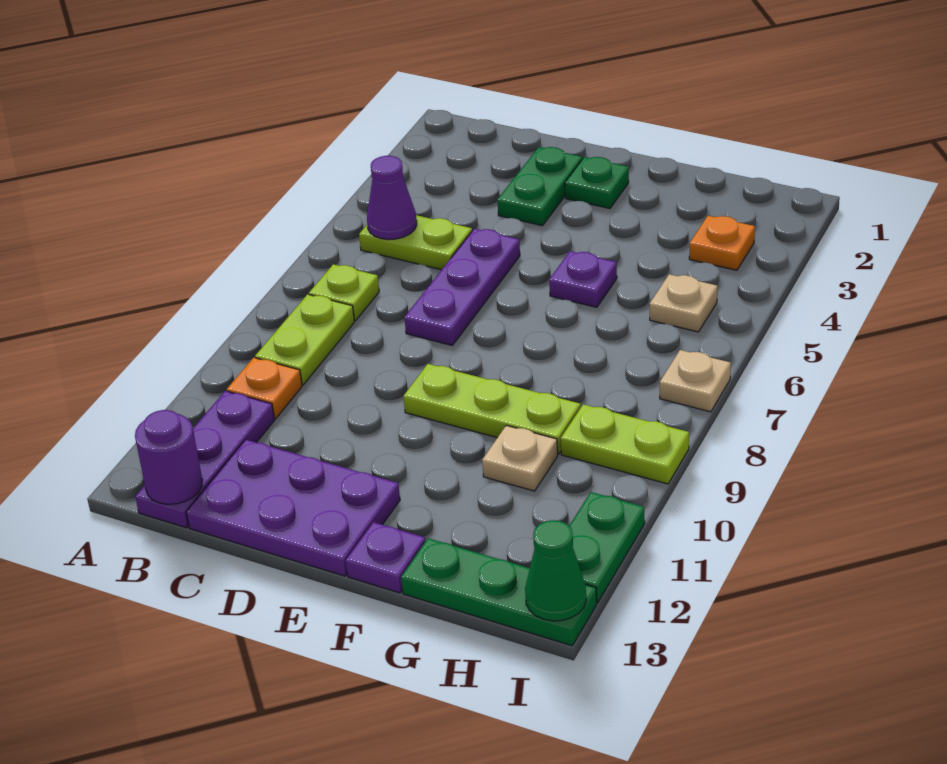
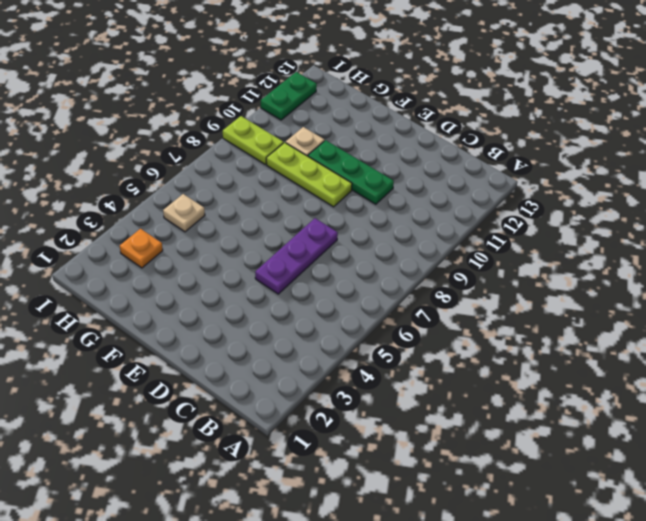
green 1x3 plate [308,140,394,204] -> green 1x3 plate moved to [401,538,597,646]
none -> lime 1x2 plate [359,215,472,270]
none -> lime 1x1 plate [309,264,379,321]
none -> lime 1x2 plate [255,294,354,385]

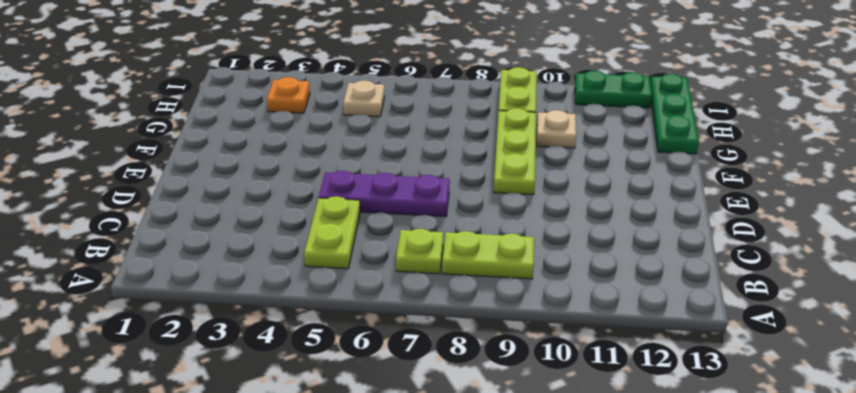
none -> orange 1x1 plate [227,358,302,419]
none -> purple 1x3 plate [135,391,274,528]
none -> purple 2x3 plate [186,440,400,576]

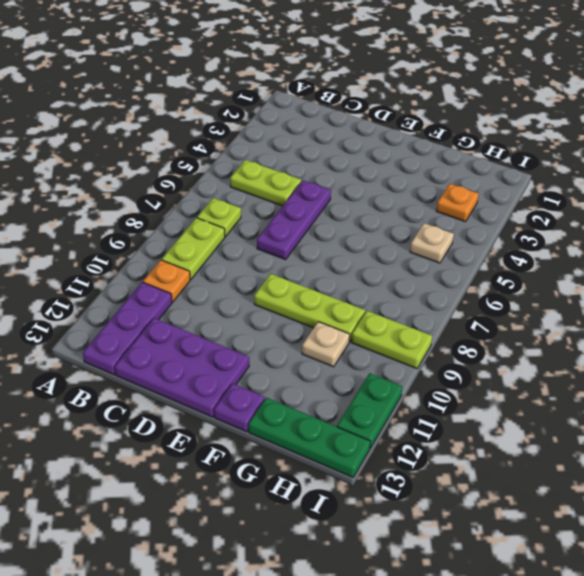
none -> green 1x2 plate [497,147,582,226]
none -> green 1x1 plate [565,157,629,209]
none -> purple 1x1 plate [549,251,617,307]

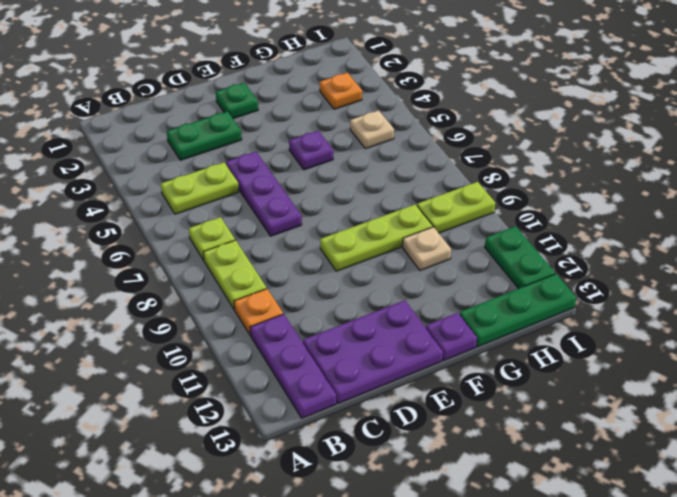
green 1x2 plate [167,111,242,160] -> green 1x2 plate turned to [497,147,582,226]
none -> tan 1x1 plate [660,350,731,412]
none -> purple 1x1 cone [367,156,417,240]
none -> purple 1x1 round brick [135,410,202,504]

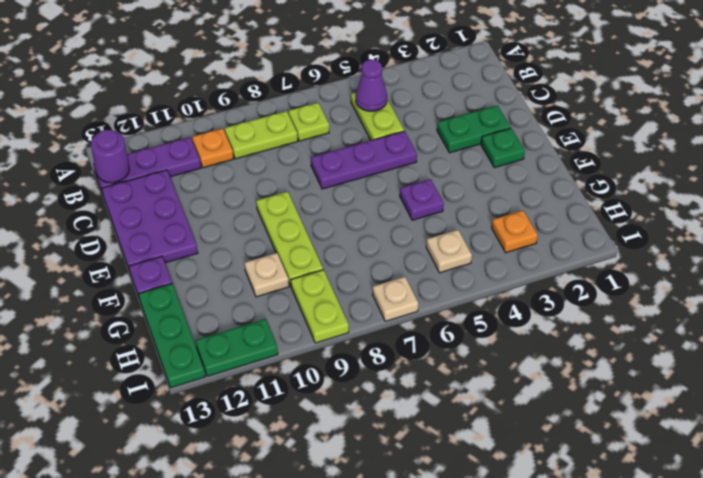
none -> green 1x1 cone [525,520,586,621]

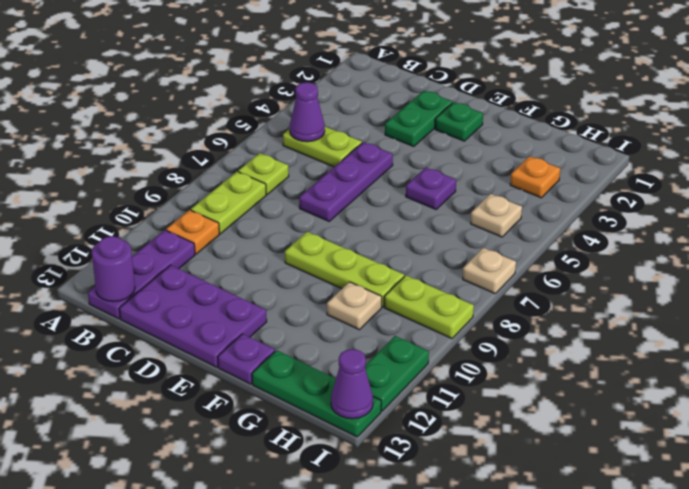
purple 1x1 cone [331,349,373,419] -> green 1x1 cone [525,520,586,621]

